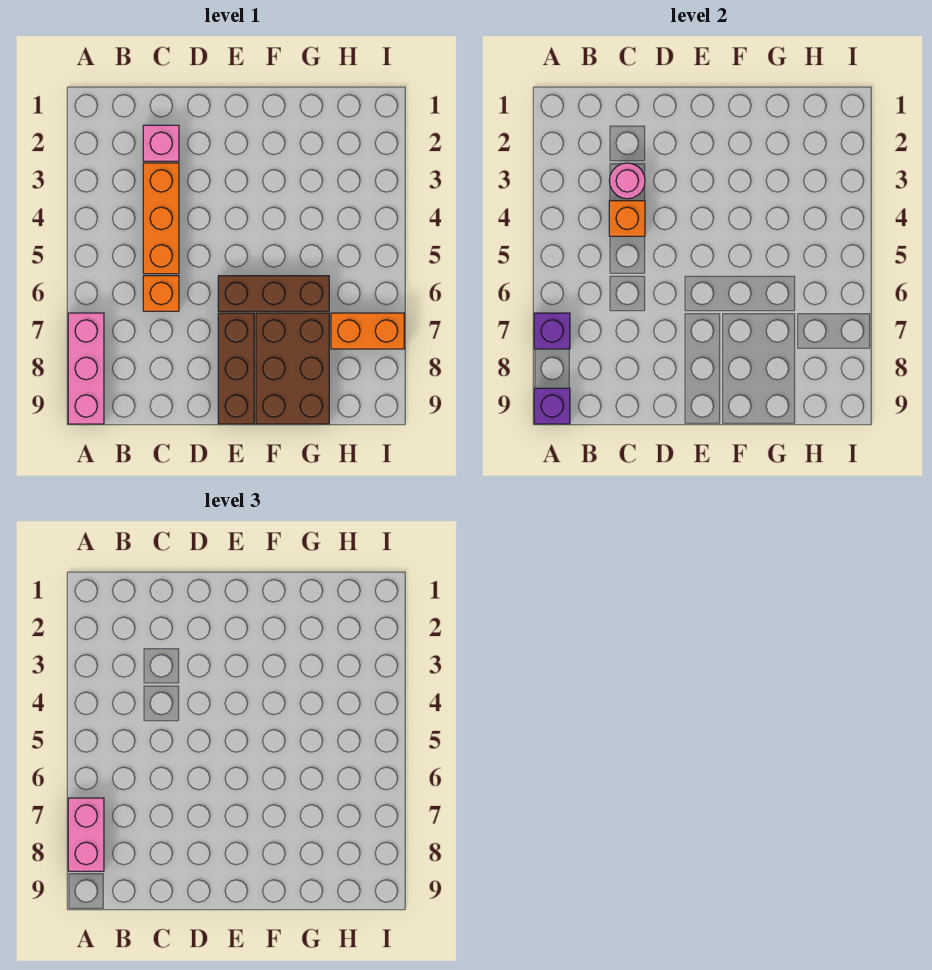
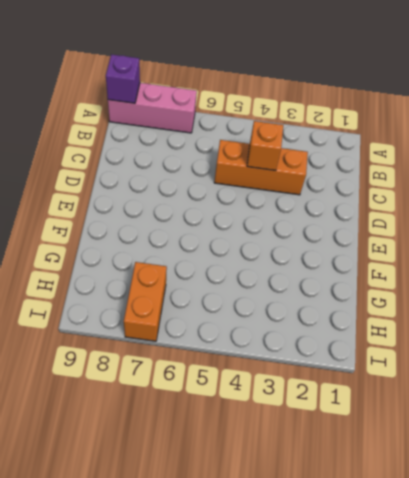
none -> pink 1x1 brick [143,125,179,161]
none -> orange 1x1 brick [143,276,179,311]
none -> brown 1x3 brick [218,276,329,311]

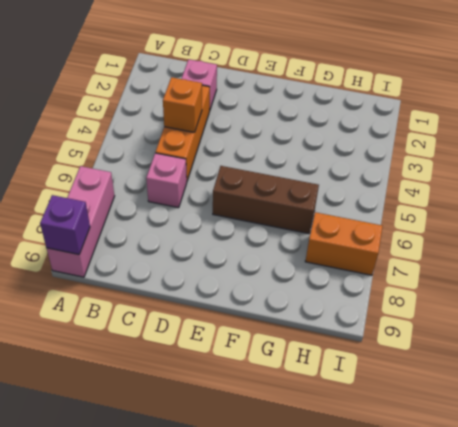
pink 1x1 brick [146,153,187,208] -> orange 1x1 brick [143,276,179,311]
none -> brown 1x3 brick [218,313,254,424]
none -> brown 2x3 brick [256,313,329,424]
none -> purple 1x1 brick [534,313,570,349]

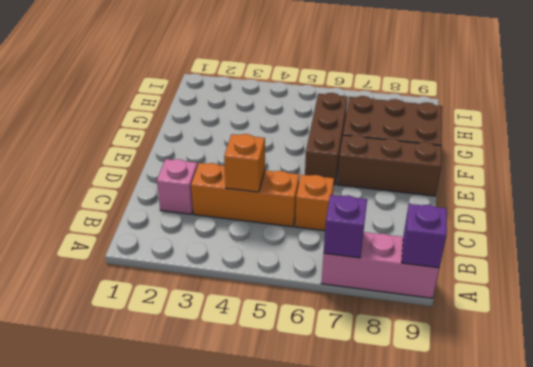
none -> orange 1x2 brick [331,313,404,349]
none -> pink 1x1 round brick [609,163,645,199]
none -> pink 1x2 brick [68,798,104,871]

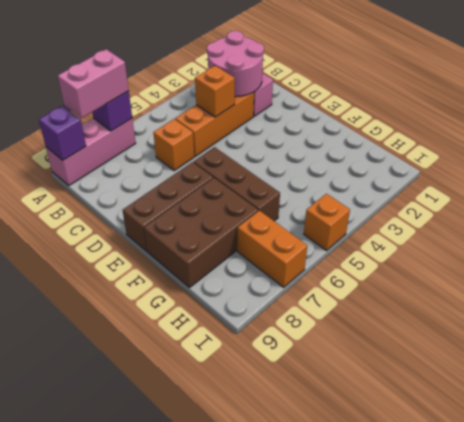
pink 2x2 round brick [207,31,264,97] -> pink 1x1 round brick [609,163,645,199]
orange 1x1 brick [304,194,350,251] -> none

